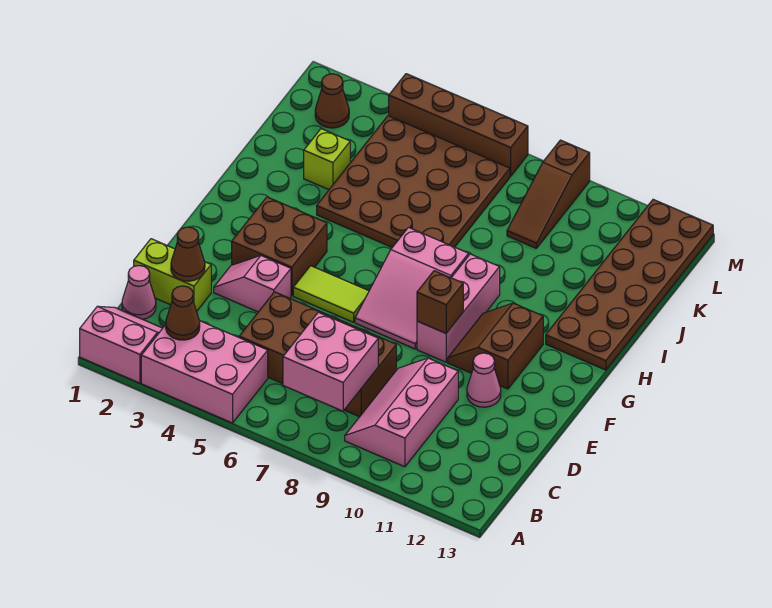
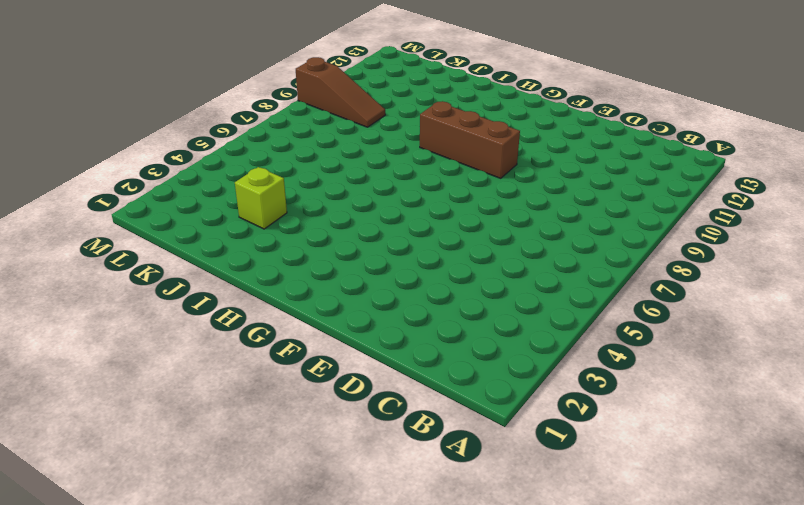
brown 1x3 brick [420,101,520,178] -> pink 1x3 brick [417,254,500,362]
none -> pink 2x2 slope [80,306,163,383]
none -> pink 2x3 brick [141,321,268,423]
none -> pink 2x3 slope [345,358,458,467]

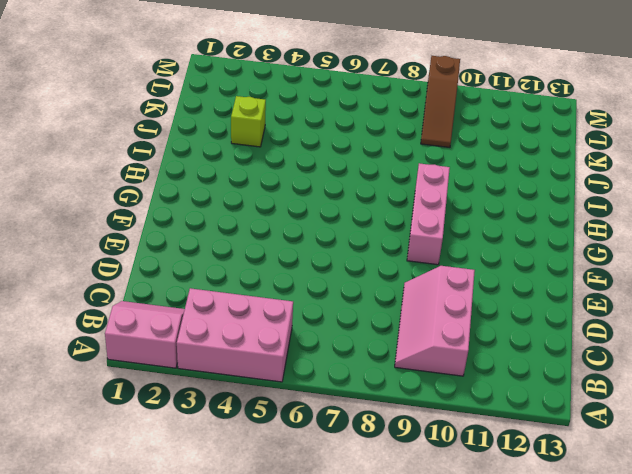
none -> pink 1x1 cone [122,266,156,319]
none -> brown 2x4 brick [239,292,396,417]
none -> lime 1x2 brick [134,239,211,311]

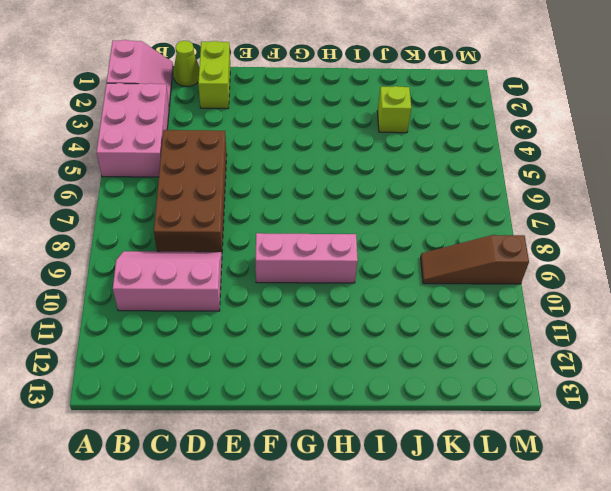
lime 1x1 cone [173,41,199,87] -> pink 1x1 cone [122,266,156,319]
none -> pink 1x2 slope [214,256,291,312]
none -> pink 1x1 cone [467,353,501,407]
none -> brown 2x2 brick [232,197,327,296]

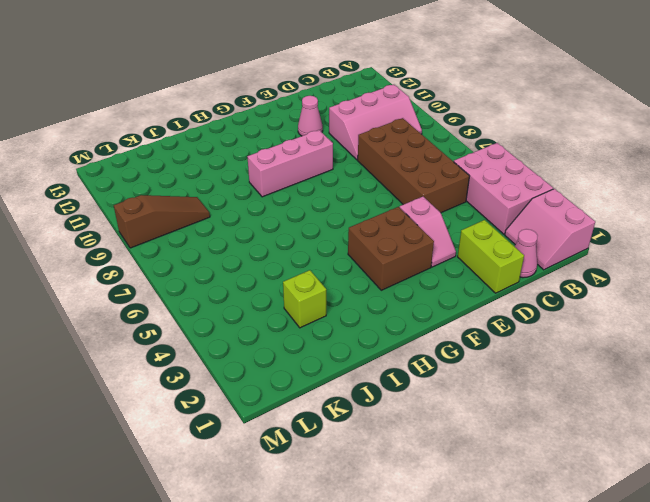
none -> lime 1x2 tile [293,266,369,322]
none -> pink 2x3 slope [355,228,469,349]
none -> brown 2x2 slope [448,303,543,389]

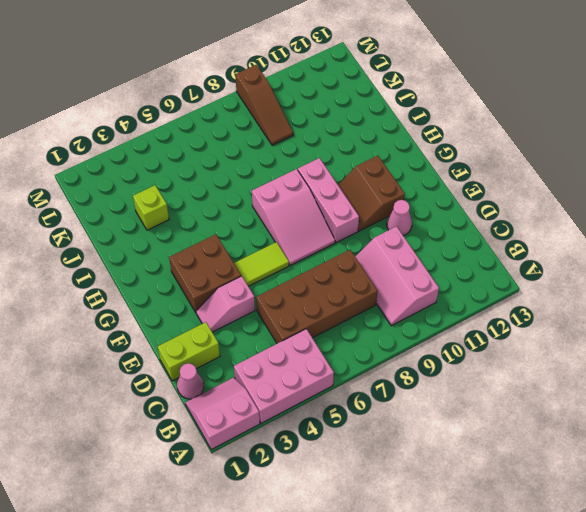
none -> brown 2x6 plate [546,199,713,370]
none -> brown 4x4 plate [317,116,510,247]
none -> brown 1x1 cone [315,74,349,128]

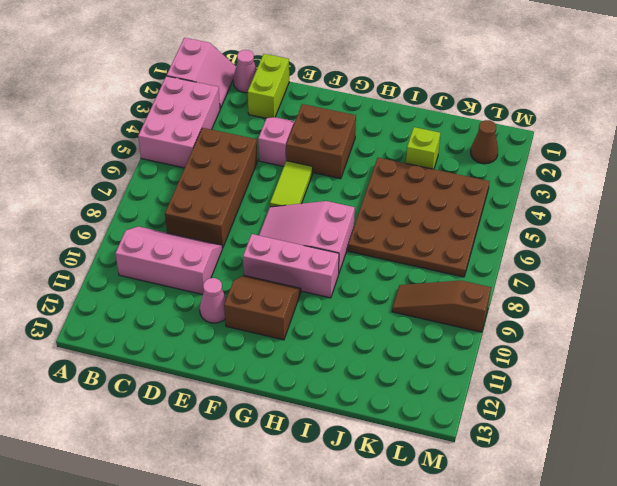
none -> brown 2x6 plate [546,199,713,370]
none -> brown 1x4 brick [389,74,528,176]
none -> brown 1x1 cone [166,286,200,340]

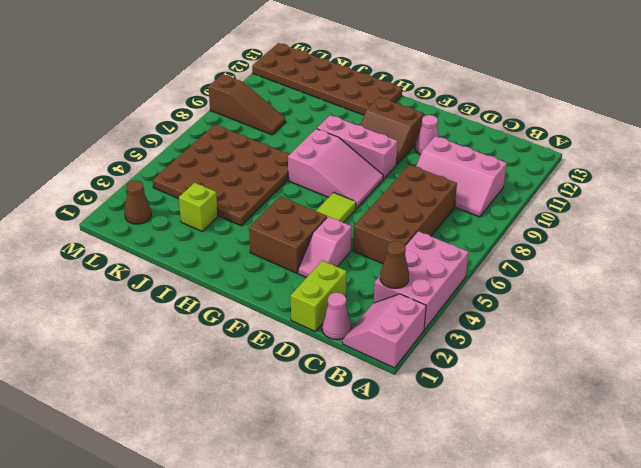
none -> brown 1x4 brick [389,74,528,176]
none -> pink 2x2 brick [283,312,378,411]
none -> brown 1x1 cone [171,227,205,281]

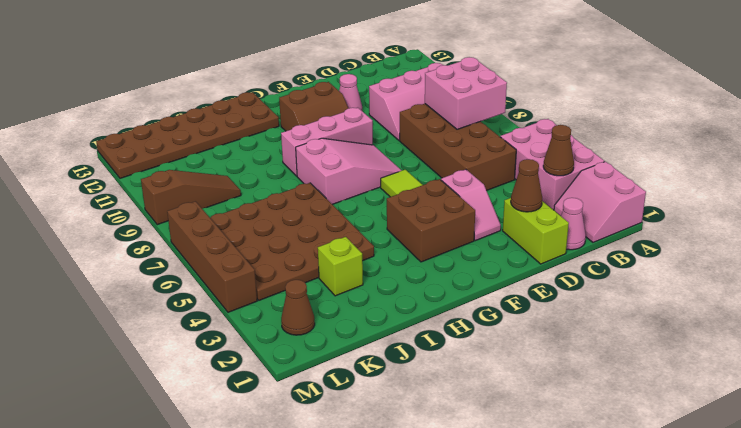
none -> brown 1x1 brick [417,271,463,333]

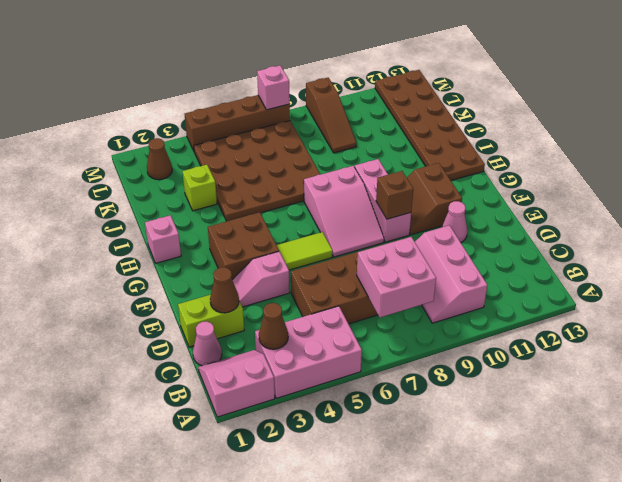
pink 1x1 brick [145,215,181,263] -> none
pink 1x1 brick [257,66,290,110] -> none

